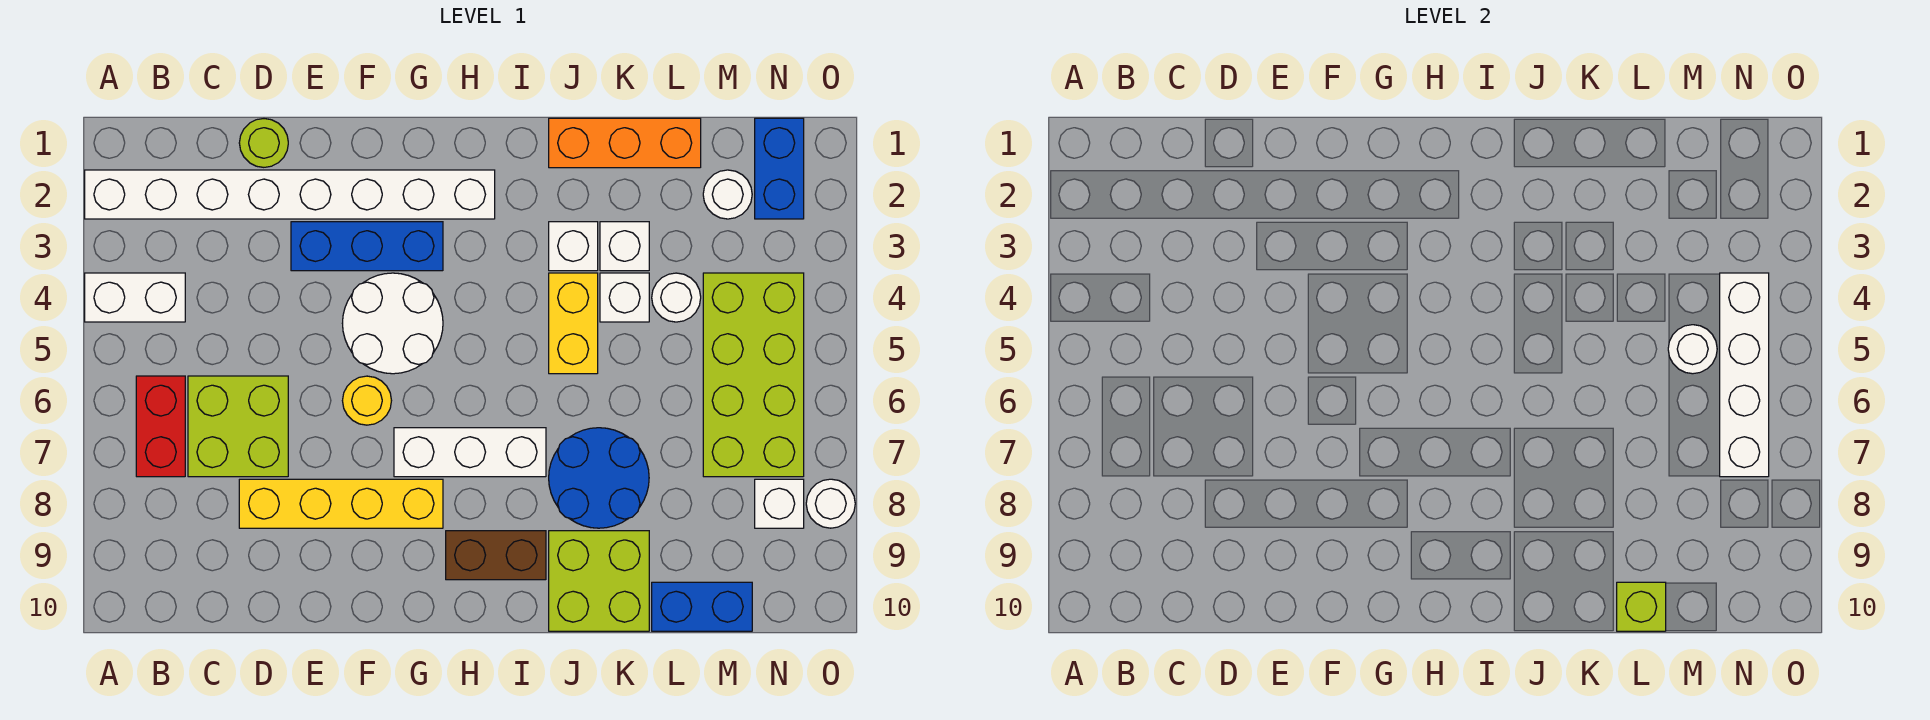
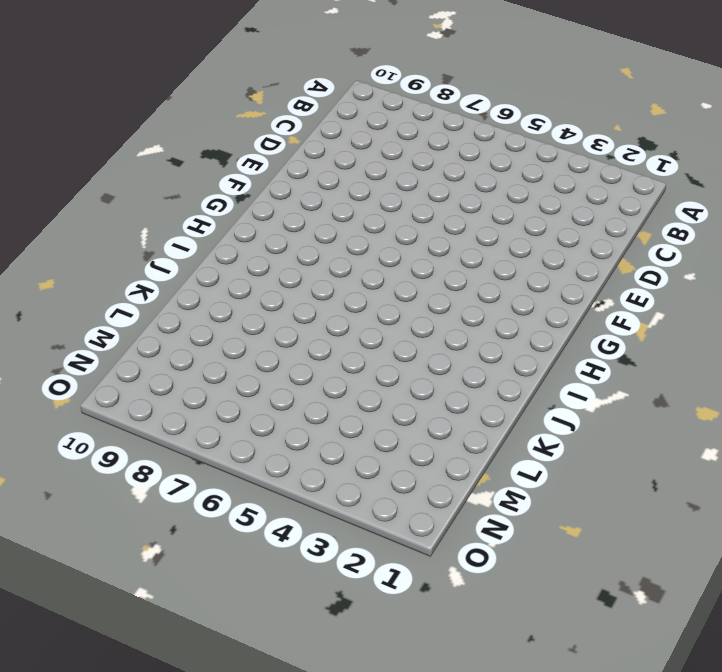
none -> white 1x8 brick [85,170,495,219]
none -> white 1x2 brick [85,273,185,322]
none -> red 1x2 brick [136,376,185,477]

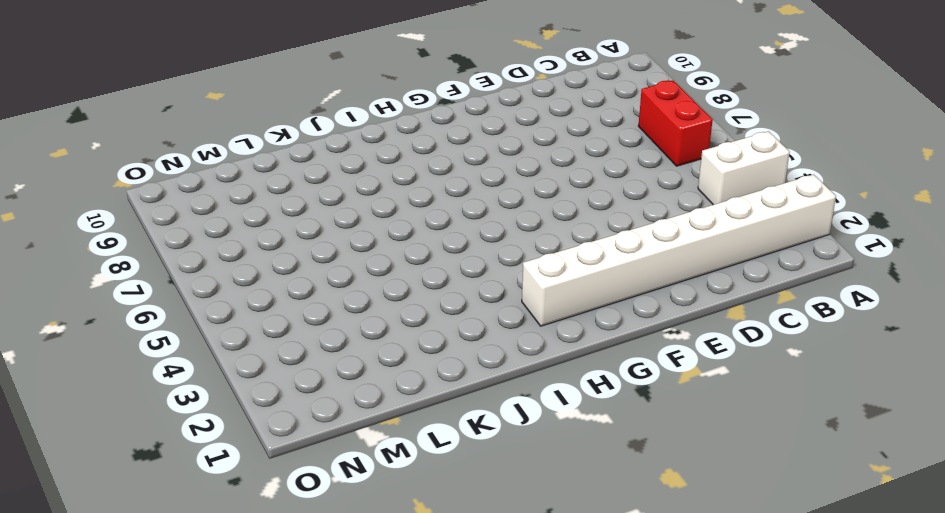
none -> lime 2x2 brick [188,376,288,477]
none -> lime 1x1 round brick [239,119,288,167]
none -> yellow 1x4 brick [239,479,443,528]

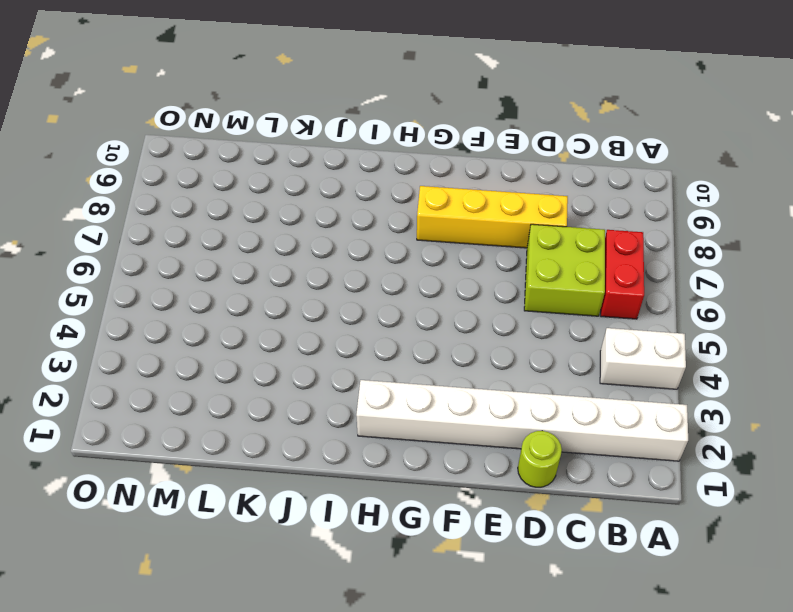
none -> blue 1x3 brick [291,222,443,271]
none -> white 2x2 round brick [342,273,443,374]
none -> yellow 1x1 round brick [342,376,392,425]

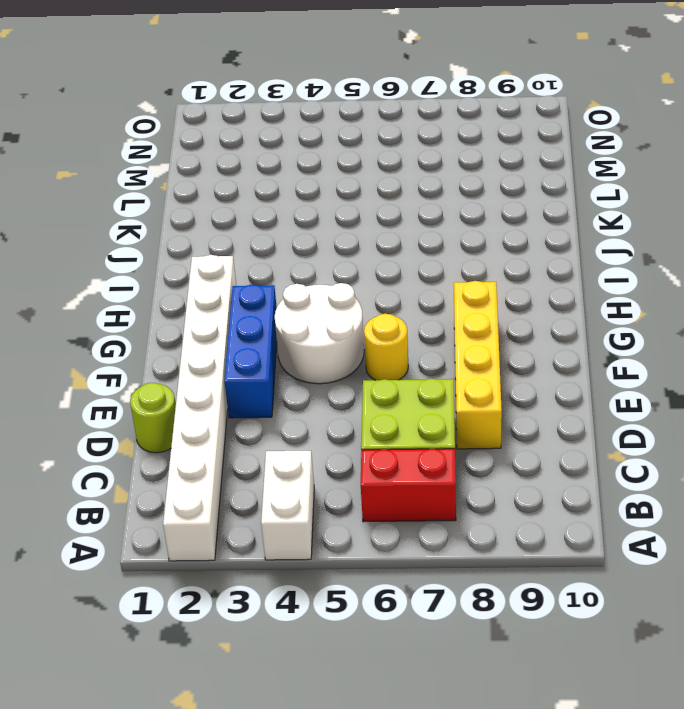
none -> white 1x3 brick [394,428,546,477]
none -> brown 1x2 brick [446,531,546,580]
none -> orange 1x3 brick [549,118,701,168]

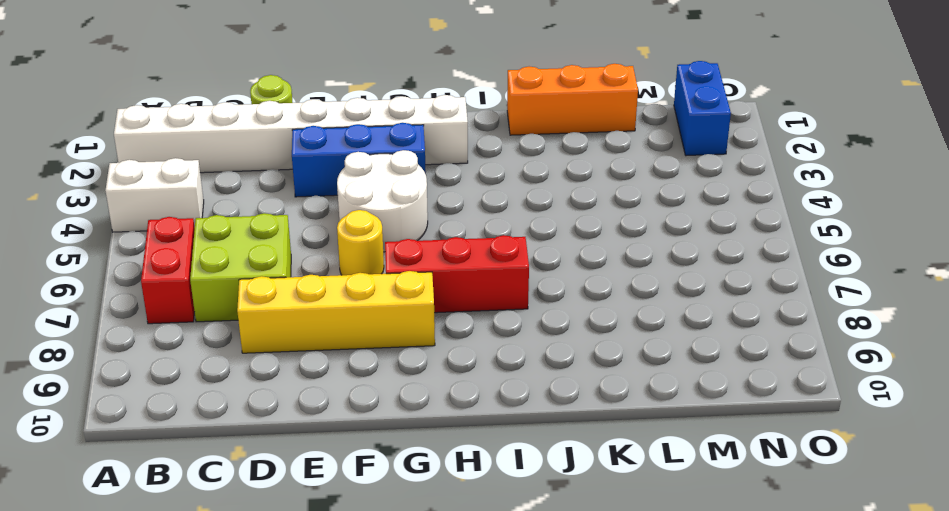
red 1x3 brick [385,235,529,313] -> white 1x3 brick [394,428,546,477]
none -> brown 1x2 brick [446,531,546,580]
none -> white 1x1 brick [549,222,598,271]
none -> yellow 1x2 brick [549,273,598,374]

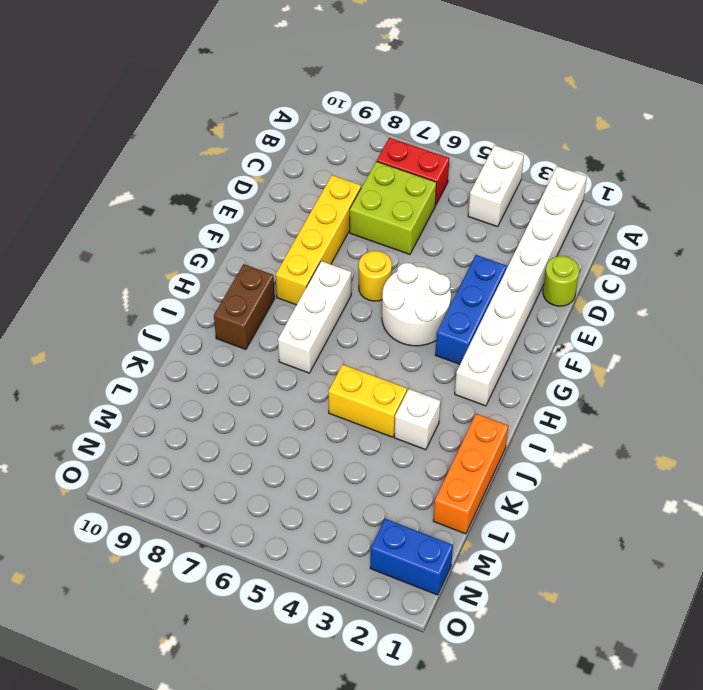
none -> blue 2x2 round brick [549,428,649,528]
none -> lime 2x2 brick [549,531,649,631]
none -> white 1x1 brick [600,222,649,271]

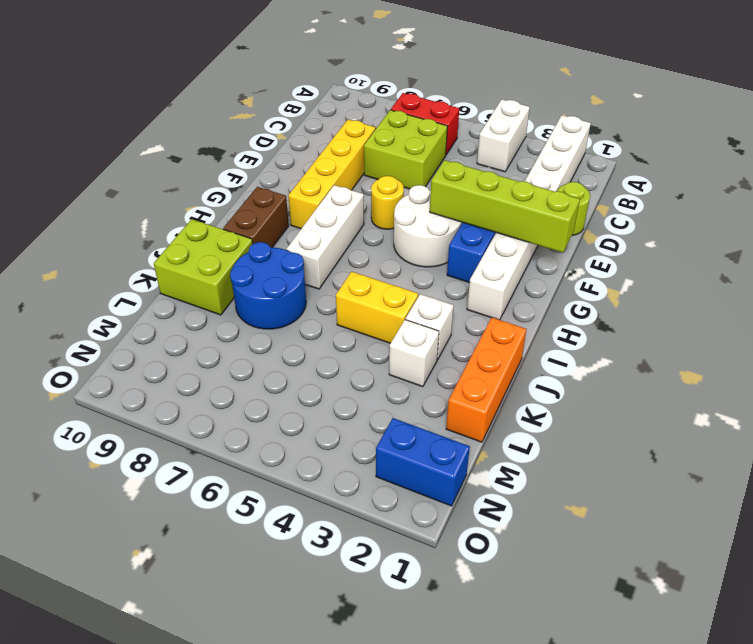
lime 1x4 brick [430,160,580,253] -> none
none -> white 1x1 brick [600,273,649,322]
none -> white 1x1 round brick [652,273,701,322]
none -> blue 1x2 brick [652,582,752,631]

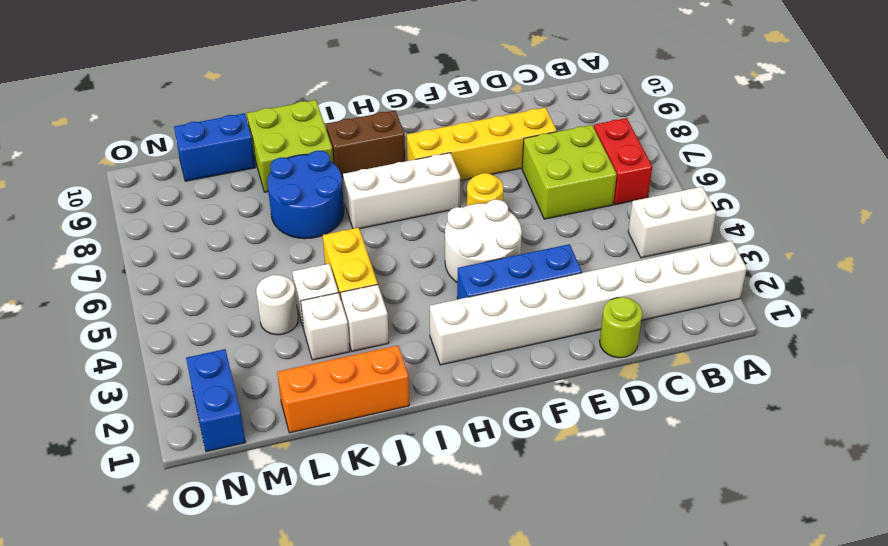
none -> white 1x1 round brick [703,170,752,219]
none -> lime 2x4 brick [703,273,804,477]
none -> white 1x1 brick [755,479,804,528]

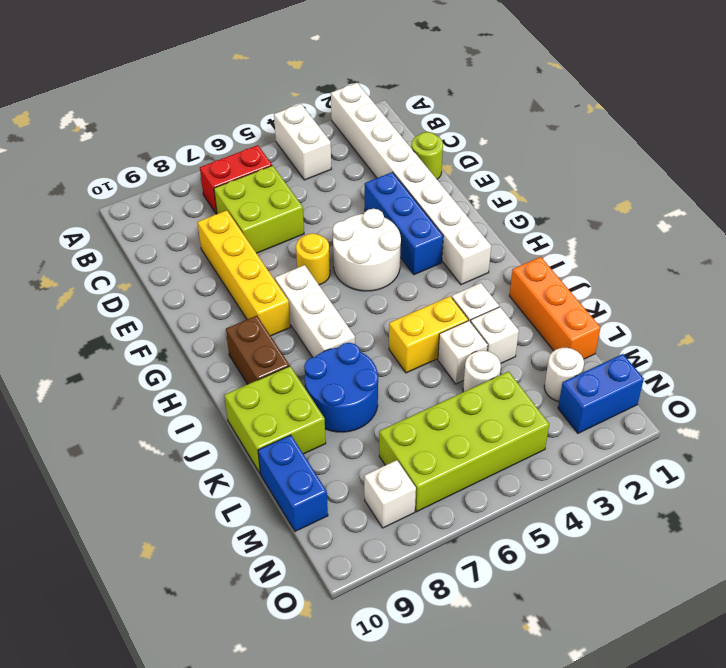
none -> white 1x1 round brick [806,479,855,528]
none -> lime 1x1 brick [1617,582,1666,631]
none -> white 1x1 round brick [1668,325,1717,374]

